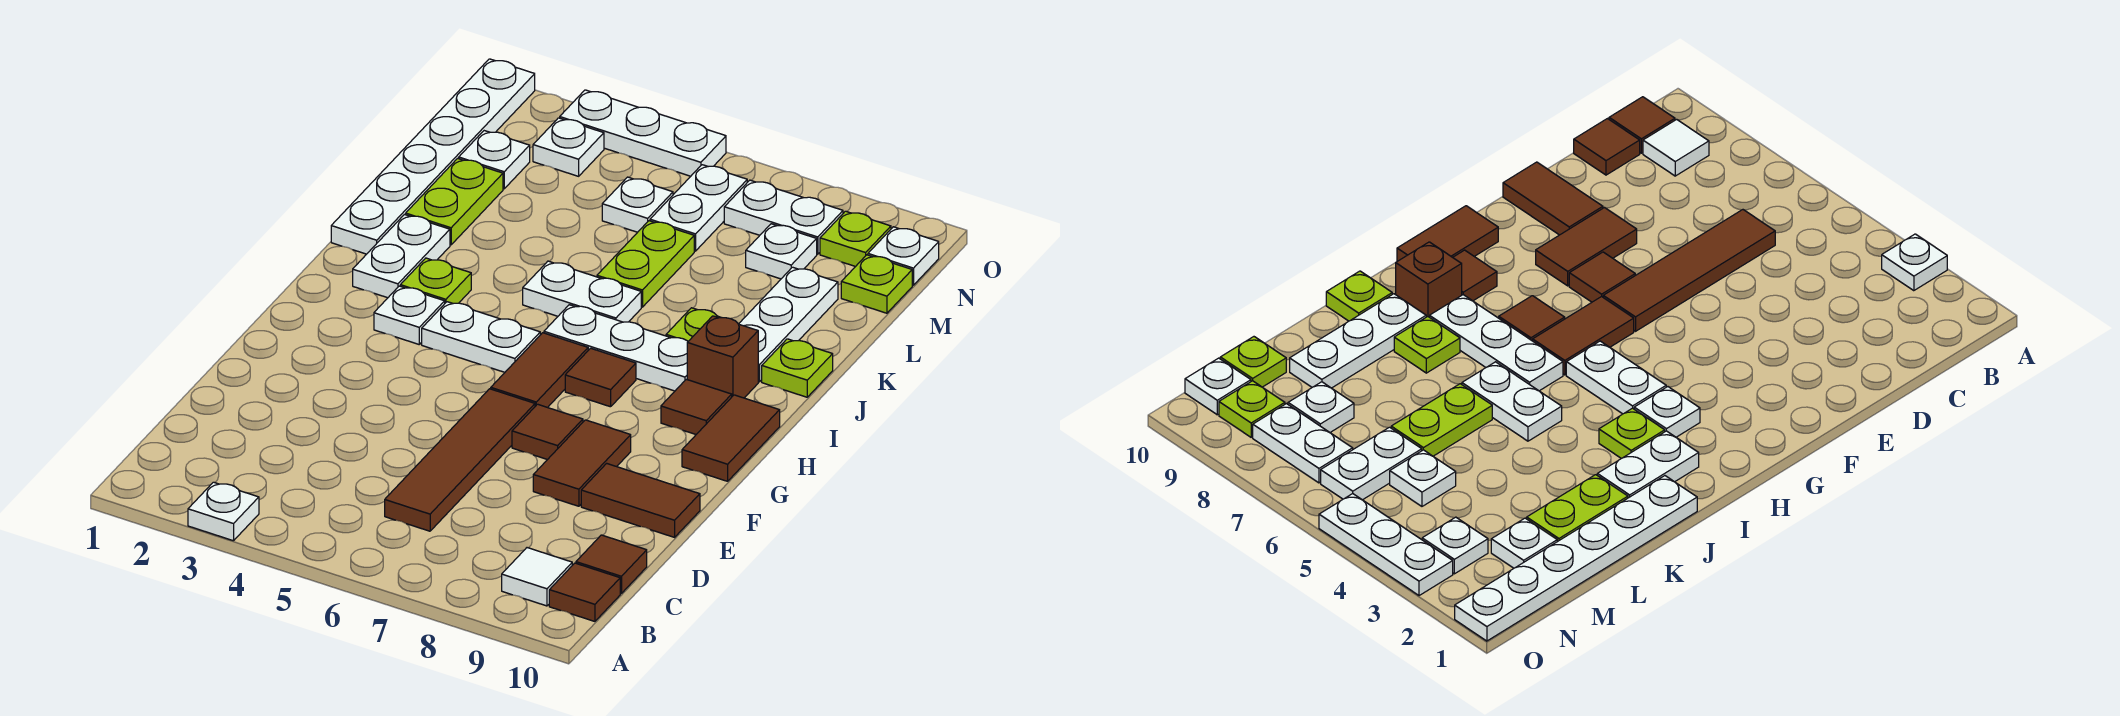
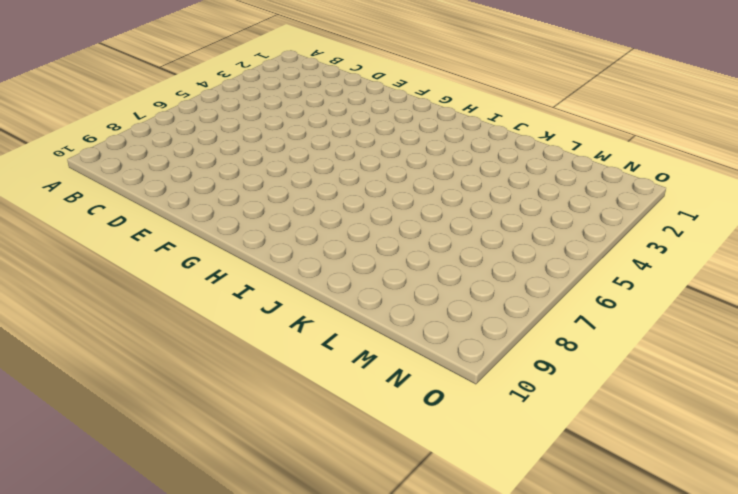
none -> white 1x1 plate [188,482,259,541]
none -> white 1x1 tile [502,548,572,606]
none -> brown 1x1 tile [549,563,620,621]
none -> brown 1x4 tile [385,389,535,531]

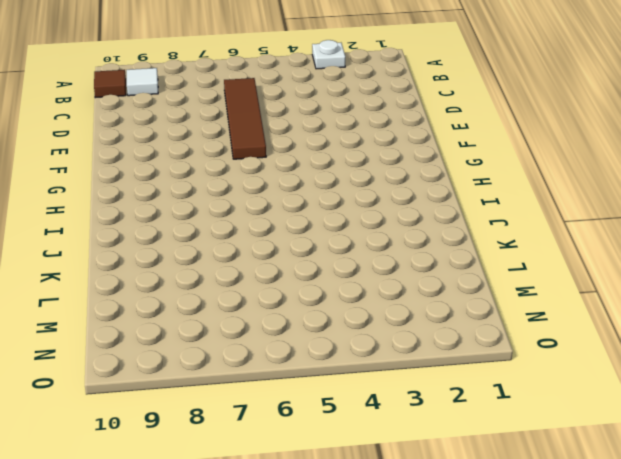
none -> brown 1x1 tile [576,535,647,594]
none -> brown 1x2 tile [533,420,631,506]
none -> brown 1x2 tile [581,463,700,537]
none -> brown 1x1 tile [512,404,583,460]

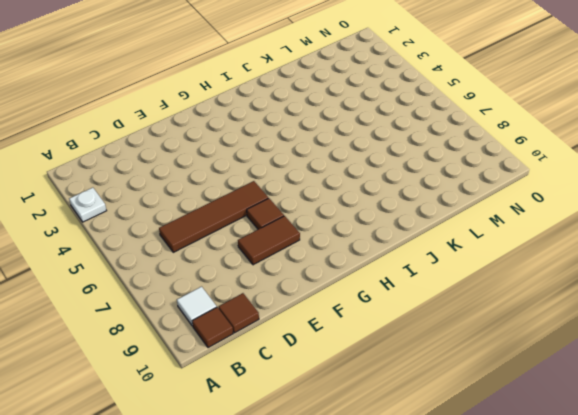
none -> brown 1x2 tile [581,463,700,537]
none -> brown 1x2 tile [491,333,588,408]
none -> brown 1x2 tile [682,395,780,481]
none -> white 1x1 plate [374,286,445,344]

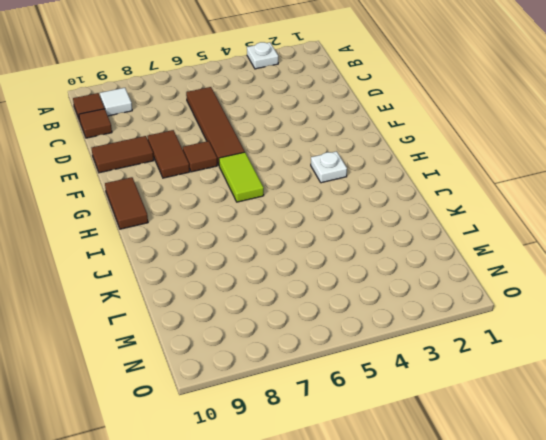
lime 1x2 tile [219,152,264,202] -> brown 1x2 tile [491,333,588,408]
none -> white 1x2 plate [422,302,540,372]
none -> brown 1x1 tile [565,348,636,407]
none -> brown 1x1 tile [661,379,732,434]
none -> white 1x2 plate [353,215,450,298]

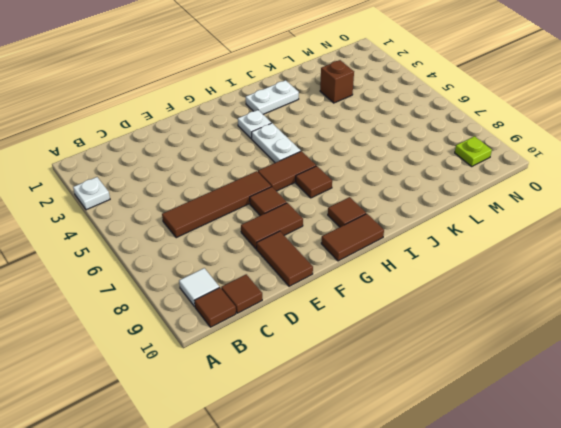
brown 1x1 brick [320,60,354,103] -> brown 1x1 brick moved to [687,316,758,398]
none -> lime 1x1 plate [400,258,471,304]
none -> white 1x3 plate [544,305,688,391]
none -> white 1x6 plate [331,59,535,254]
none -> white 1x2 plate [523,261,641,322]

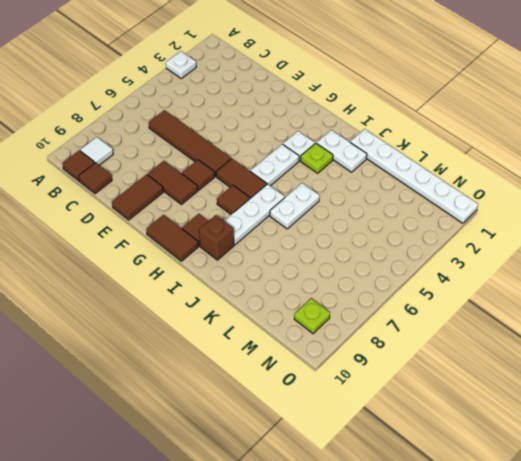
none -> lime 1x1 plate [666,308,721,341]
none -> white 1x3 plate [739,267,838,382]
none -> lime 1x1 plate [762,339,833,397]
none -> lime 1x2 plate [406,159,503,245]

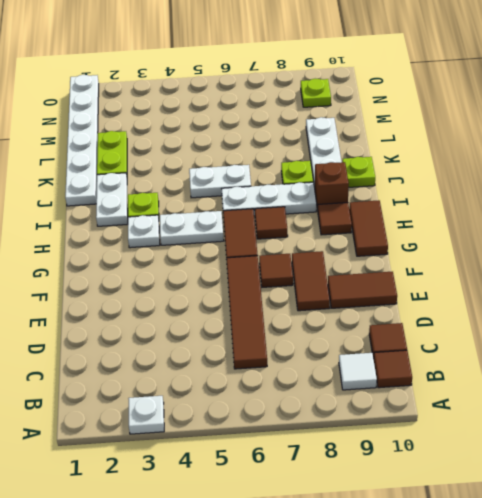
none -> lime 1x2 plate [597,221,694,307]
none -> white 1x1 plate [459,131,530,189]
none -> white 1x1 plate [602,177,673,232]
none -> white 1x2 plate [650,165,747,251]

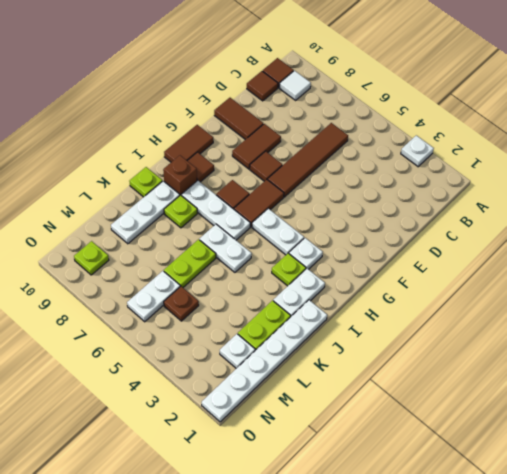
brown 1x1 plate [164,286,199,321] -> white 1x1 plate [602,177,673,232]
none -> white 1x1 plate [746,224,817,279]
none -> lime 1x1 plate [841,255,912,313]
none -> white 1x1 plate [533,118,604,176]
none -> white 1x2 plate [724,180,843,254]

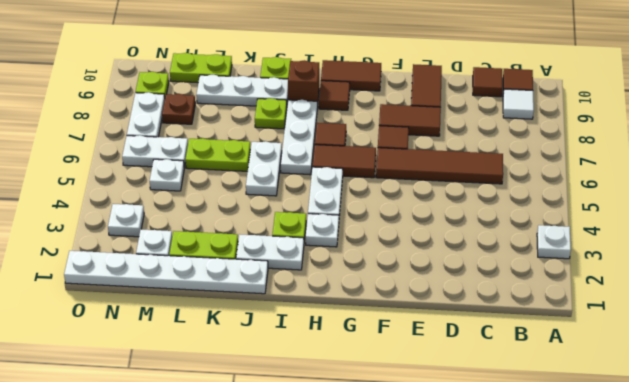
lime 1x2 plate [170,53,232,83] -> lime 1x1 plate [841,255,912,313]
brown 1x1 plate [162,94,195,124] -> white 1x1 plate [746,224,817,279]
none -> white 1x1 plate [868,227,939,285]
none -> white 1x3 plate [560,90,726,176]

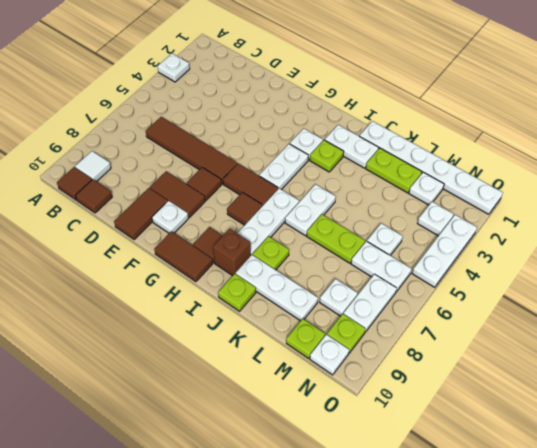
white 1x1 plate [152,201,188,233] -> none

